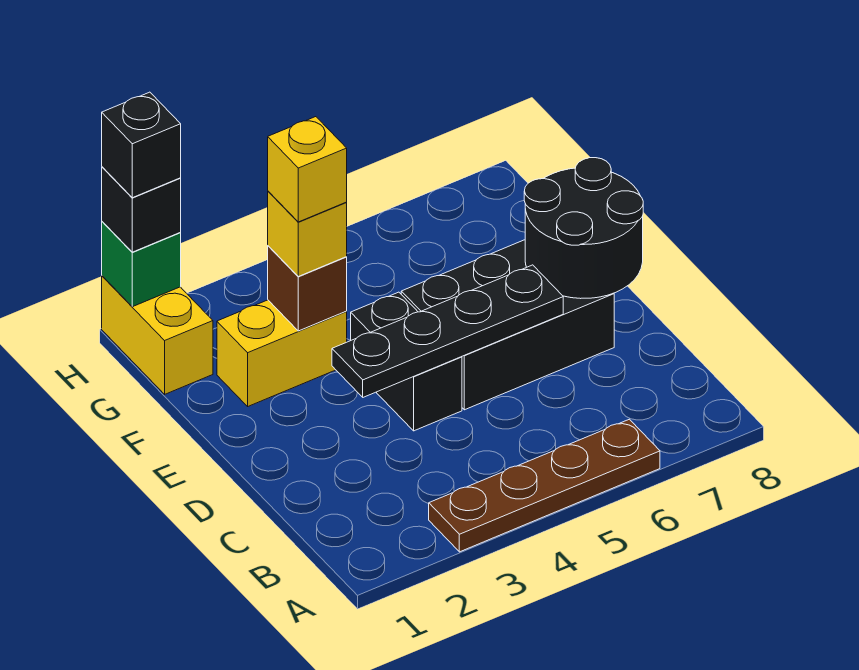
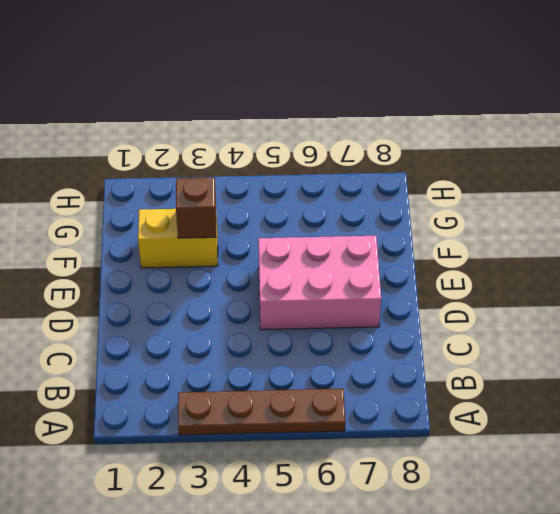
pink 2x3 brick [258,236,381,330] -> black 2x3 brick [401,240,614,410]
none -> black 1x2 brick [351,292,462,431]
none -> yellow 1x2 brick [102,276,213,394]
none -> black 1x4 plate [332,265,563,397]

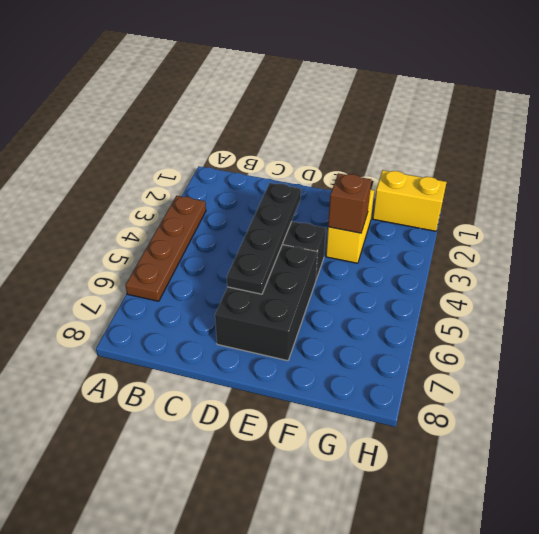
none -> black 2x2 round brick [524,158,643,299]
none -> green 1x1 brick [102,222,181,307]
none -> yellow 1x1 brick [268,191,347,276]

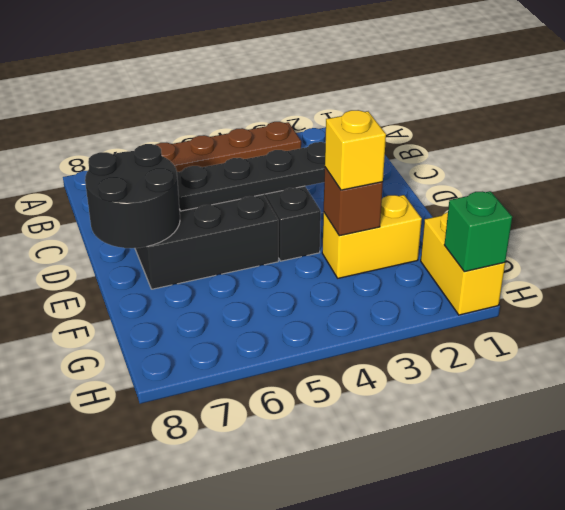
none -> black 1x1 brick [102,167,181,252]
none -> yellow 1x1 brick [268,117,347,222]
none -> black 1x1 brick [102,92,181,198]

